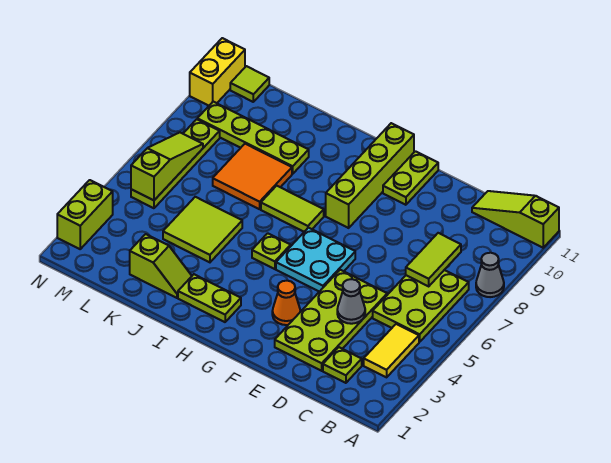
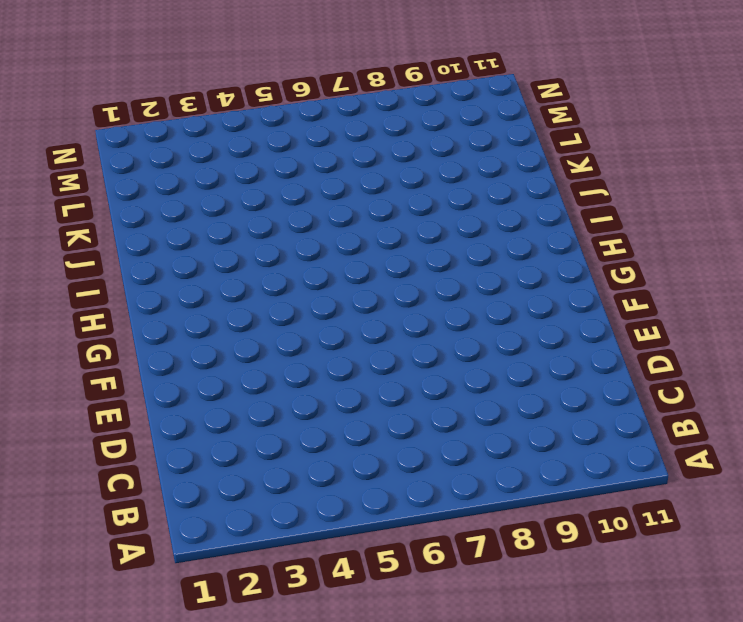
none -> grey 1x1 cone [476,253,504,297]
none -> lime 1x3 slope [472,191,559,248]
none -> yellow 1x2 tile [364,324,419,377]

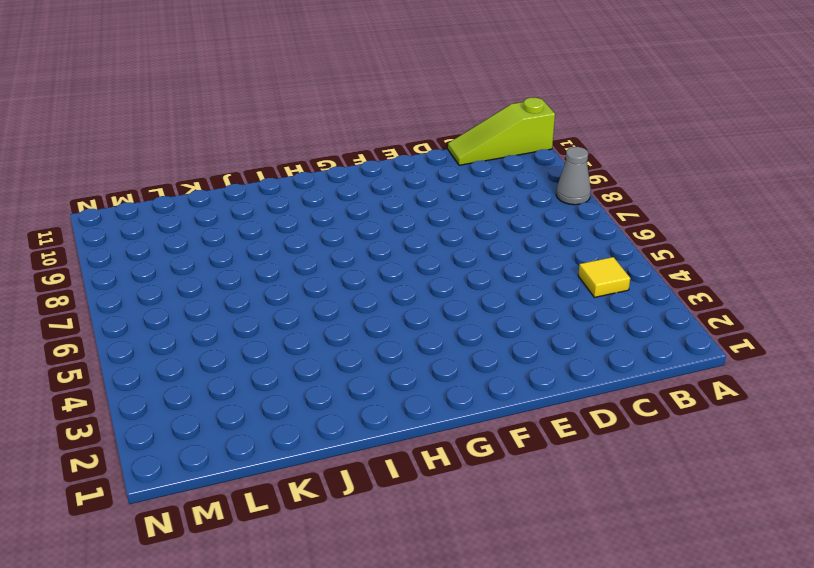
yellow 1x1 tile [578,257,630,297] -> yellow 1x2 tile [364,324,419,377]
none -> lime 2x3 plate [373,270,469,342]
none -> lime 1x1 plate [323,347,362,383]
none -> lime 2x4 plate [275,270,387,371]

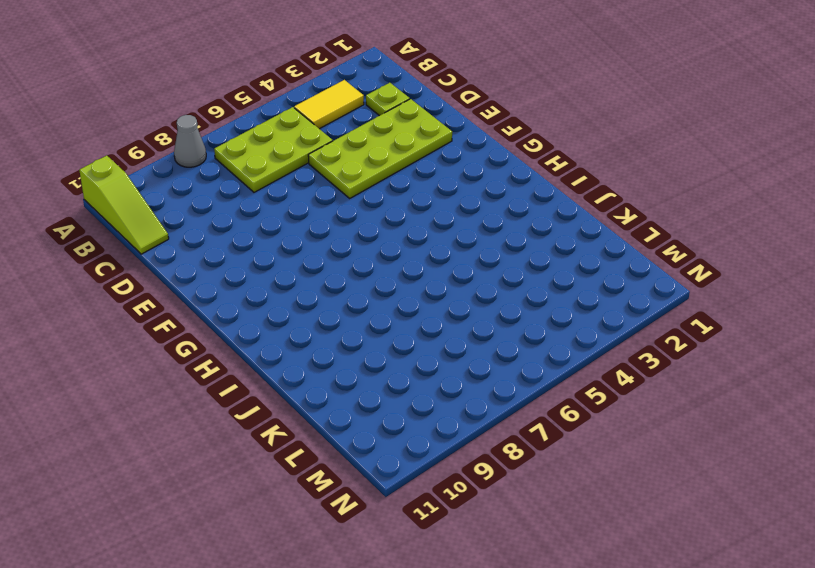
none -> orange 1x1 cone [272,281,300,325]
none -> cyan 2x2 plate [276,228,355,292]
none -> lime 1x2 plate [383,151,438,205]

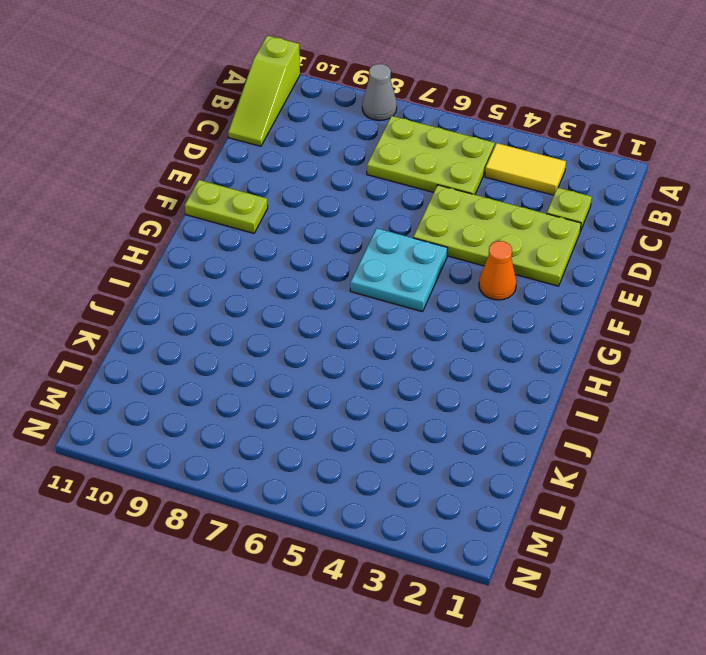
none -> lime 1x4 brick [326,123,414,228]
none -> lime 1x2 plate [178,274,241,322]
none -> lime 1x1 plate [252,233,291,269]

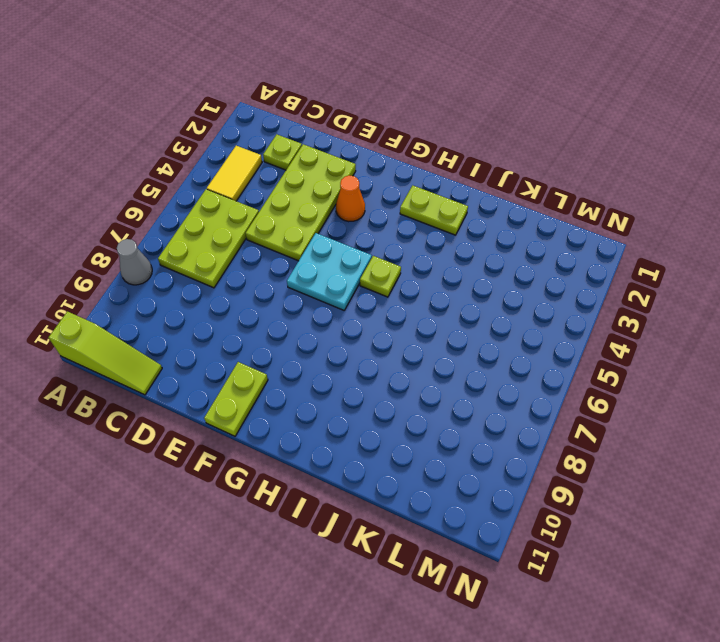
none -> lime 1x4 brick [326,123,414,228]
none -> lime 1x2 tile [261,186,324,232]
none -> lime 1x2 slope [130,234,192,298]

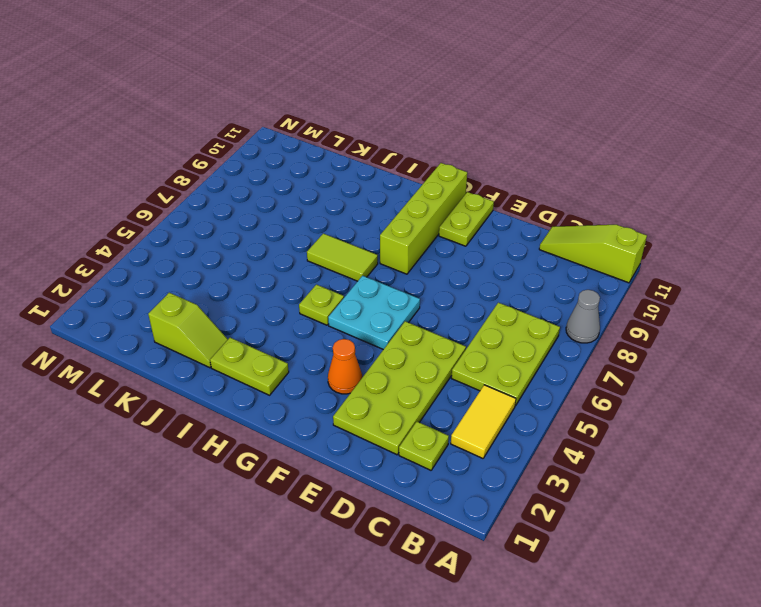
none -> lime 2x2 tile [163,197,242,262]
none -> orange 2x2 tile [213,144,292,209]
none -> lime 1x4 plate [197,102,309,174]

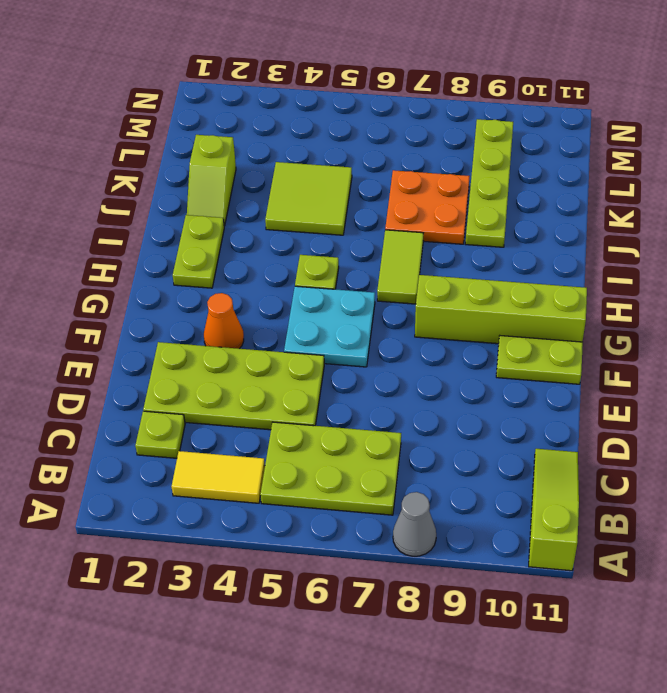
orange 2x2 plate [385,170,470,244] -> orange 2x2 tile [213,144,292,209]
none -> lime 1x4 plate [131,119,220,208]
none -> lime 1x1 tile [230,66,269,102]
none -> lime 1x2 brick [57,180,113,249]

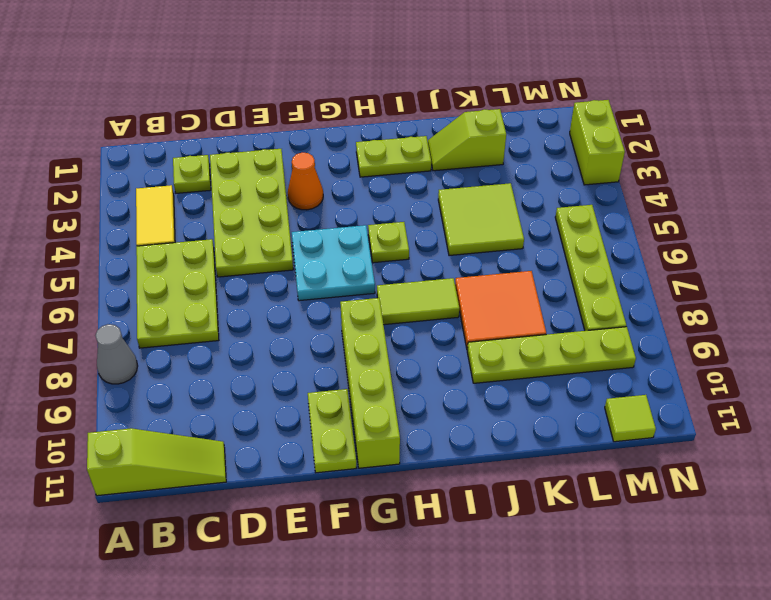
none -> yellow 1x2 brick [190,38,245,106]
none -> lime 1x2 tile [406,233,461,286]
none -> grey 1x1 cone [337,279,365,324]

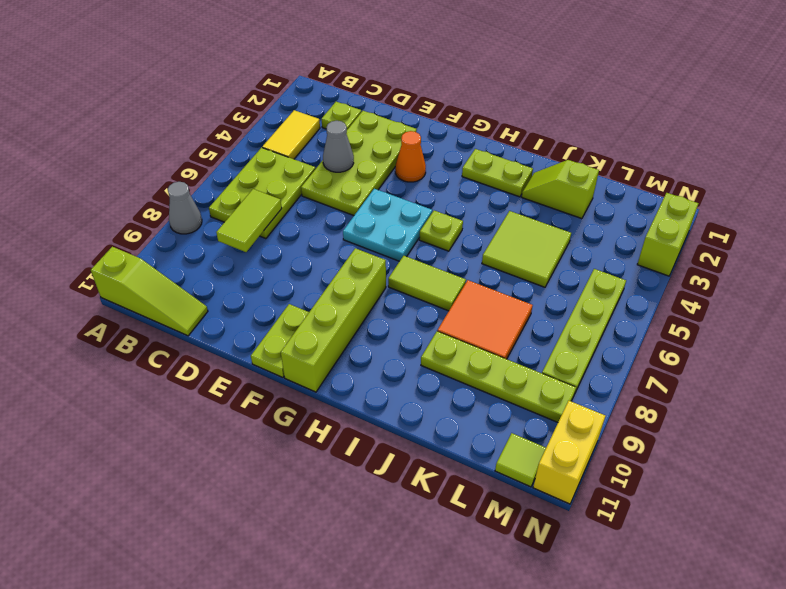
none -> lime 1x3 slope [131,133,203,200]

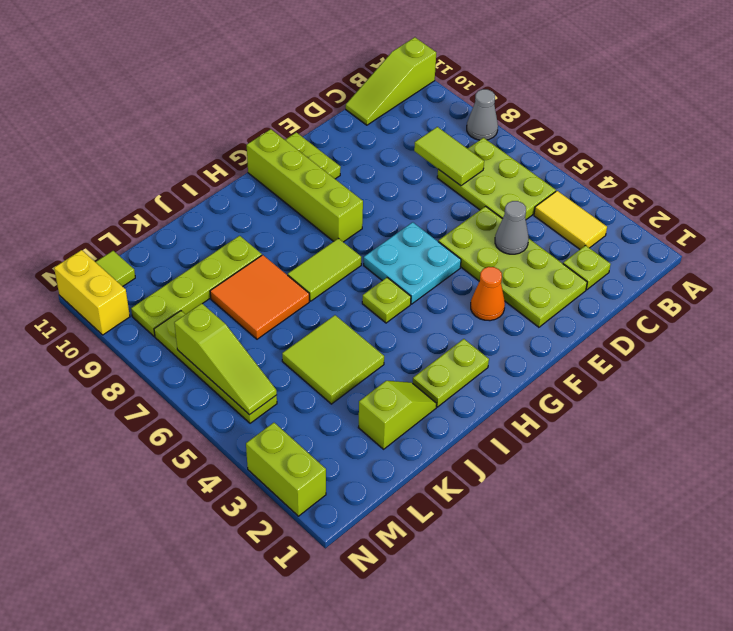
lime 1x3 slope [174,304,277,415] -> lime 1x3 slope turned to [131,133,203,200]

